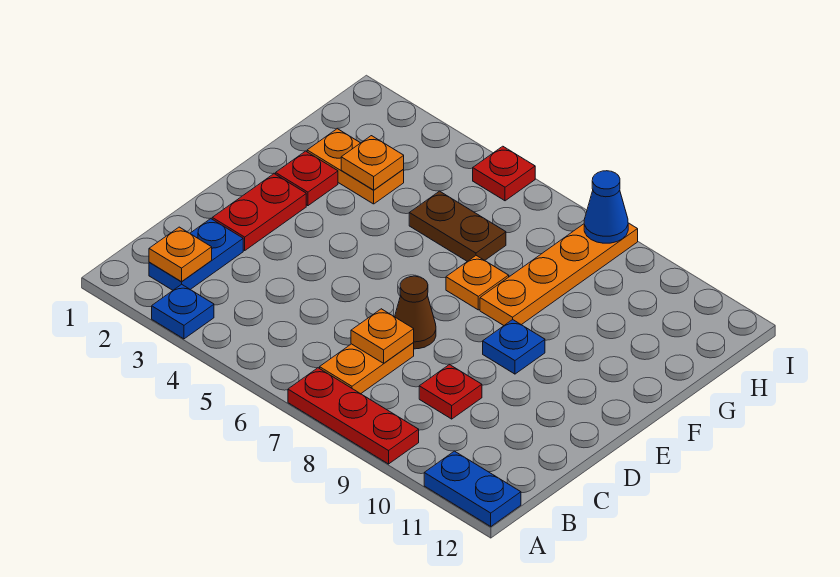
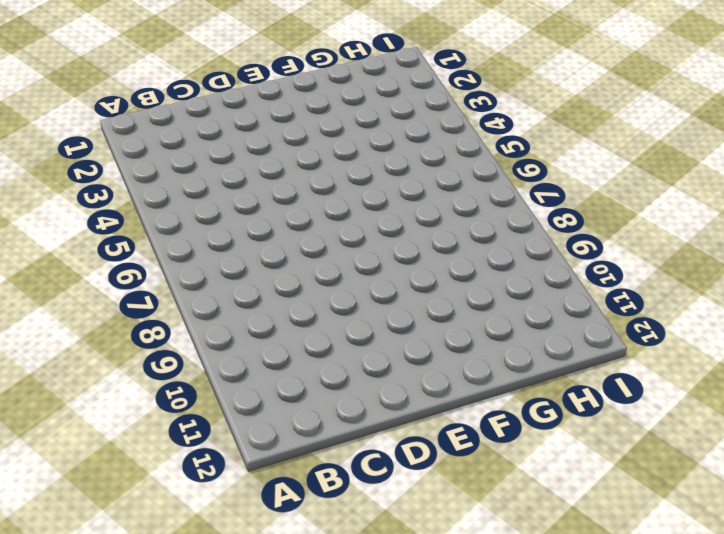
none -> blue 1x1 plate [152,284,214,339]
none -> red 1x3 plate [288,368,419,464]
none -> blue 1x2 plate [424,451,521,526]

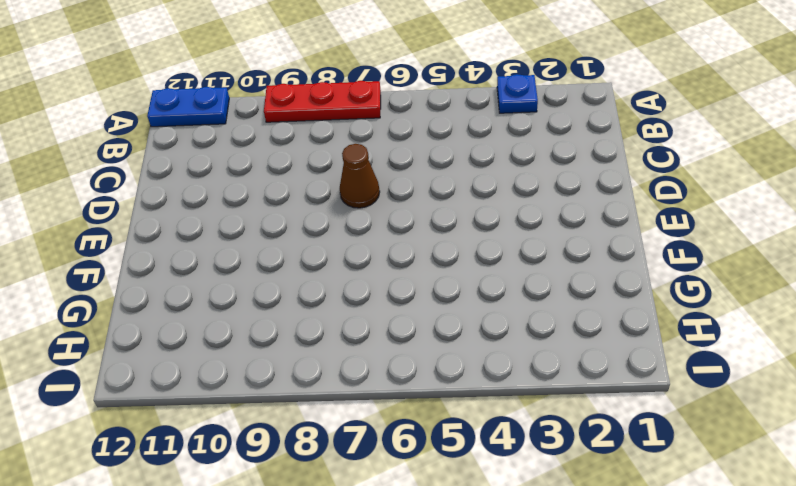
none -> blue 1x2 plate [149,219,243,290]
none -> orange 1x2 plate [320,343,414,394]
none -> red 1x1 plate [419,364,482,419]

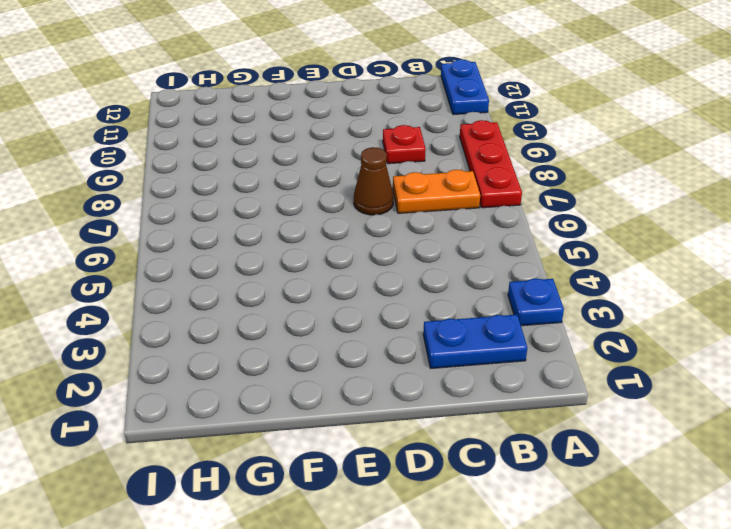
none -> red 1x2 plate [212,174,306,250]
none -> blue 1x1 plate [483,320,545,374]
none -> red 1x1 plate [276,151,338,206]

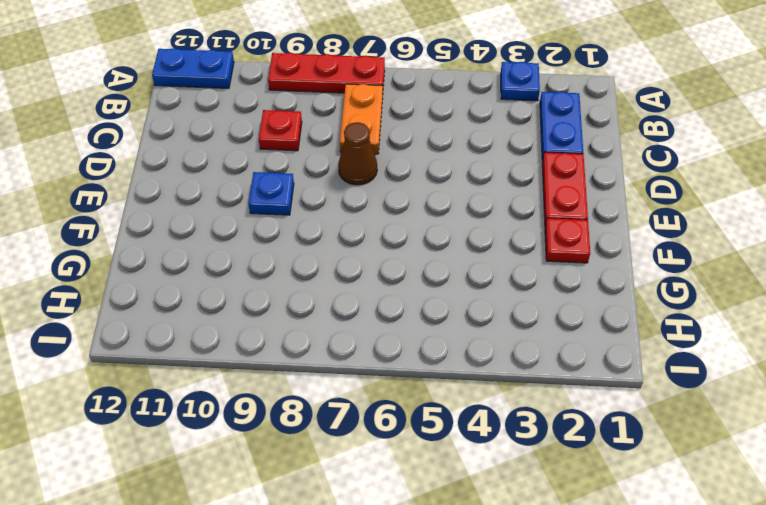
none -> orange 1x1 plate [446,256,509,310]
none -> orange 1x4 plate [480,223,638,325]
none -> orange 1x2 plate [307,129,404,204]

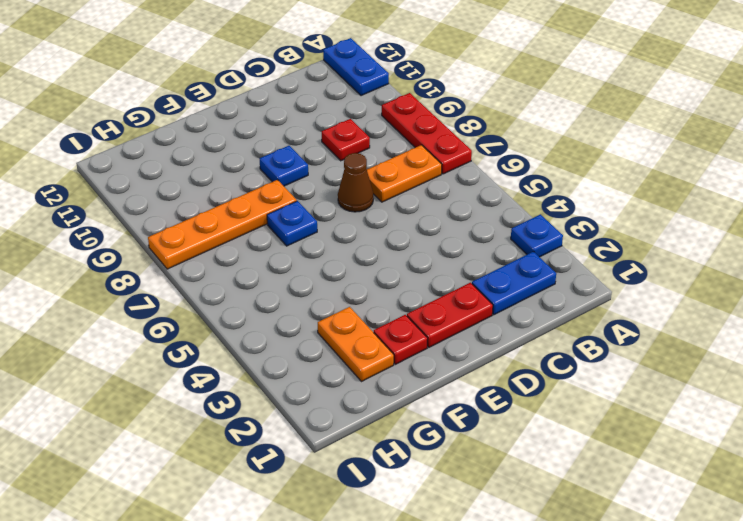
blue 1x1 plate [267,201,317,246] -> orange 1x1 plate [446,256,509,310]
none -> brown 1x2 plate [409,191,506,261]
none -> red 1x1 plate [473,146,535,201]
none -> orange 1x1 plate [149,227,212,282]

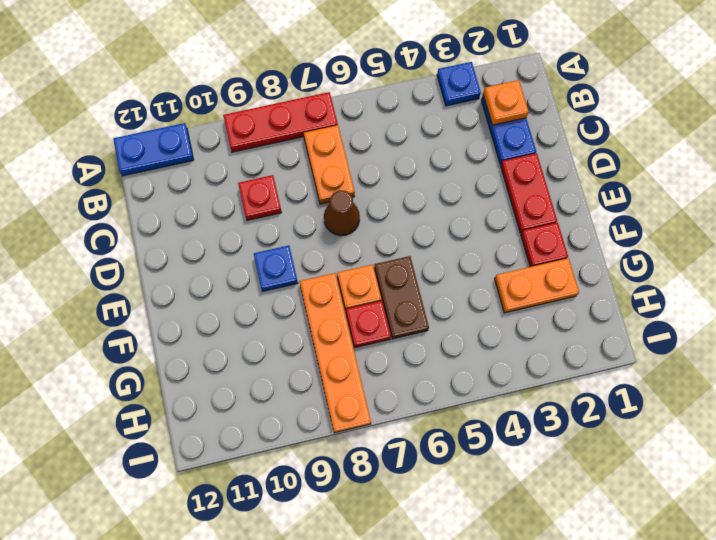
brown 1x2 plate [374,256,429,339] -> brown 1x2 plate turned to [409,191,506,261]
red 1x1 plate [346,301,391,347] -> red 1x1 plate moved to [473,146,535,201]
none -> orange 1x1 plate [351,309,414,363]
none -> orange 1x1 plate [341,136,404,190]
none -> blue 1x1 cone [584,171,628,243]

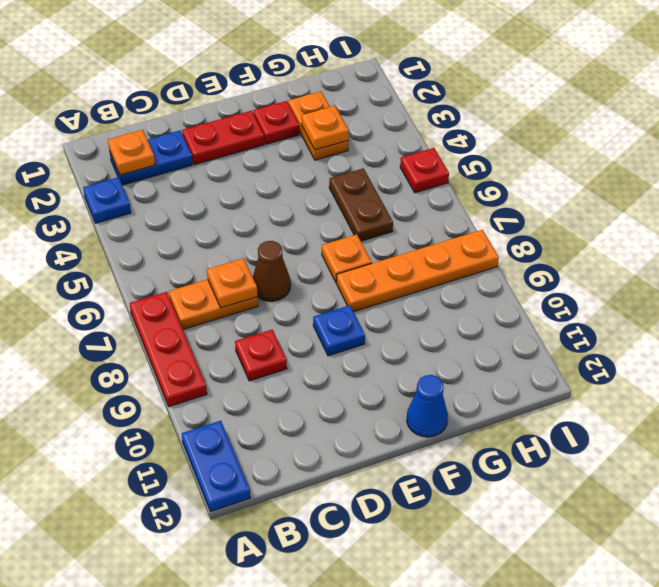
blue 1x1 cone [407,375,448,437] -> blue 1x1 cone moved to [584,171,628,243]

